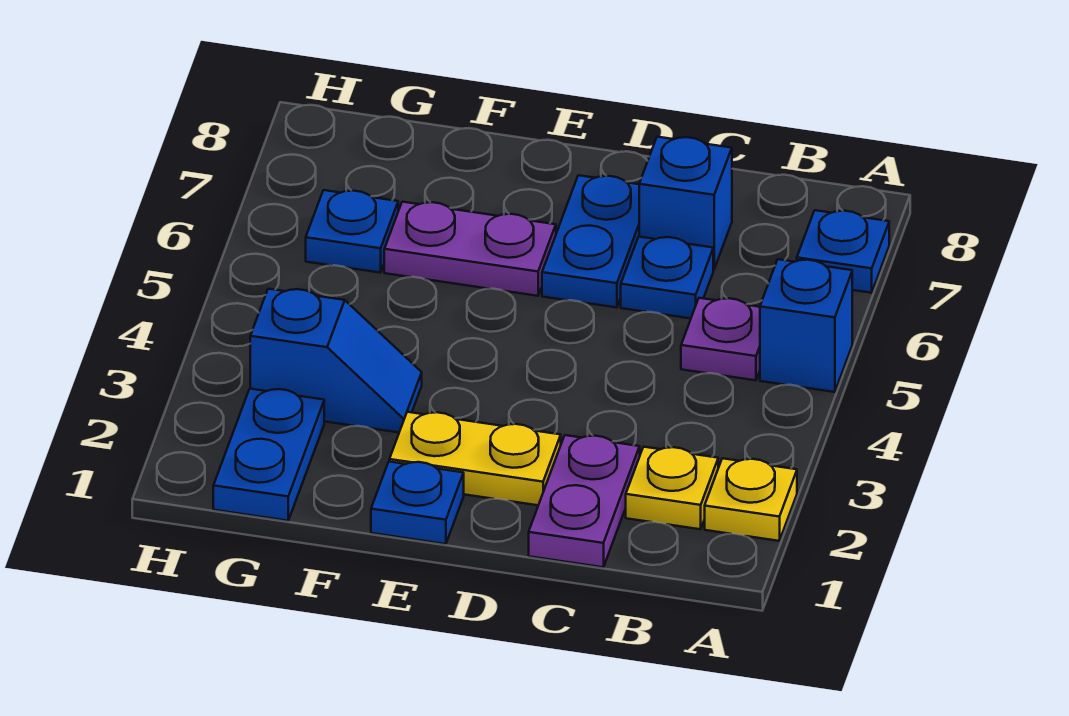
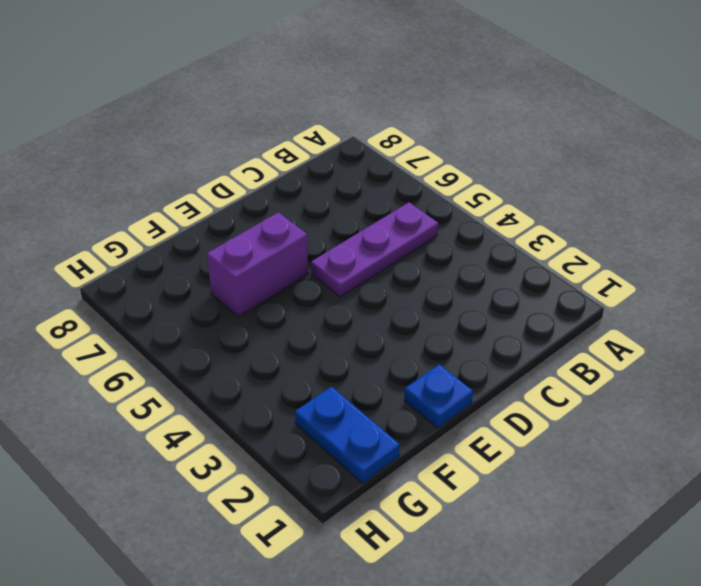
purple 1x3 plate [311,202,438,297] -> purple 1x1 plate [681,298,760,380]
purple 1x2 brick [207,212,308,317] -> purple 1x2 plate [384,202,556,296]
none -> yellow 1x1 plate [705,458,797,541]
none -> blue 1x1 brick [760,259,852,392]
none -> blue 1x1 plate [797,210,889,293]

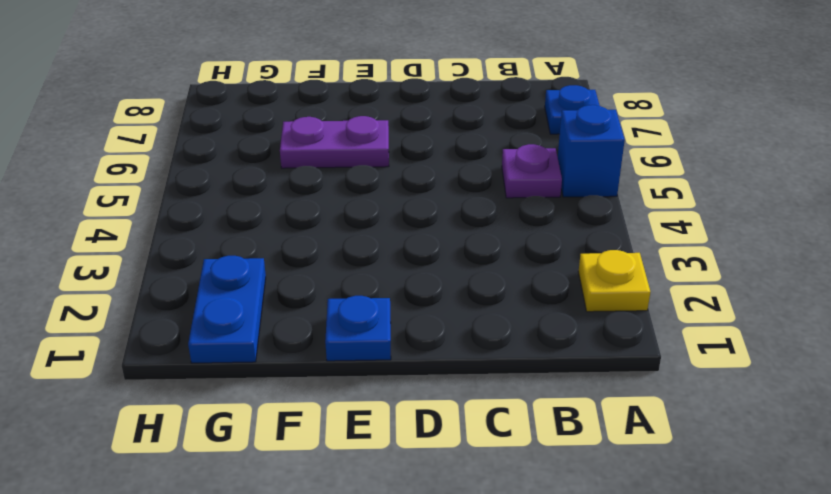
none -> yellow 1x1 plate [626,447,718,529]
none -> purple 1x2 plate [529,435,640,567]
none -> blue 1x1 plate [621,237,713,318]

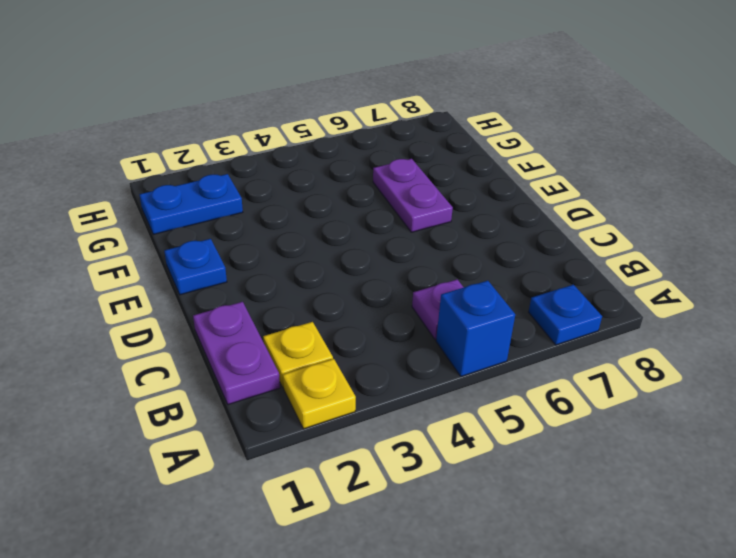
purple 1x2 plate [193,302,280,405] -> purple 1x2 plate turned to [529,435,640,567]
none -> blue 1x1 plate [621,237,713,318]
none -> blue 1x1 brick [639,137,732,269]
none -> yellow 1x2 plate [389,412,561,505]

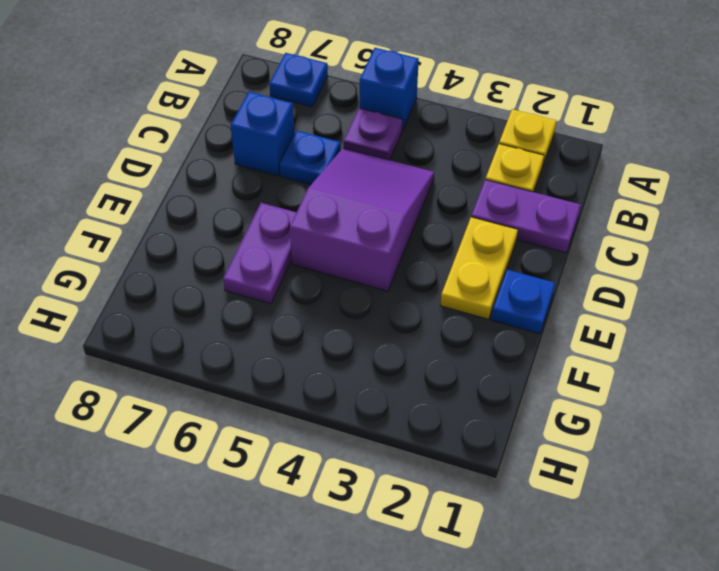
purple 2x3 slope [290,148,434,291] -> none
none -> blue 1x2 plate [542,175,639,308]
none -> blue 1x2 slope [250,289,422,432]
none -> blue 1x2 plate [213,389,324,521]

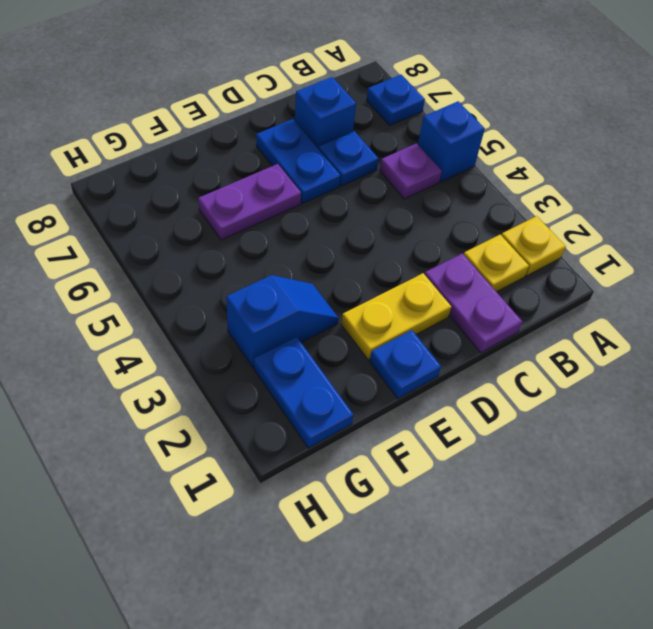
none -> blue 1x1 plate [306,190,398,273]

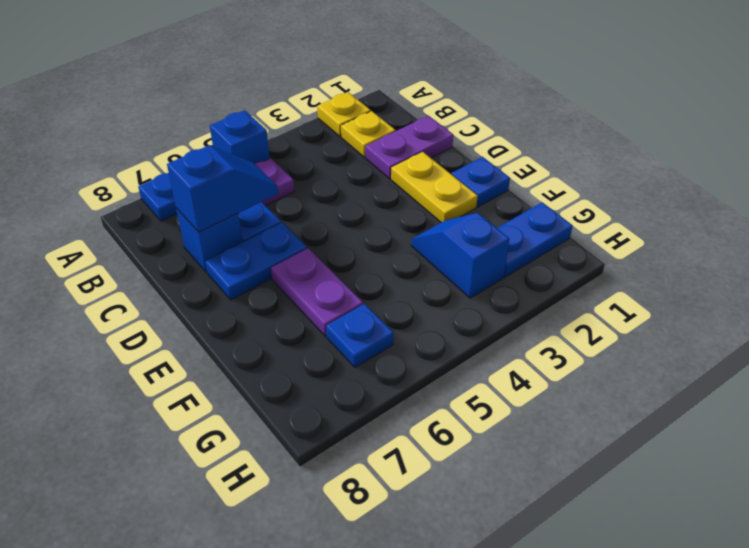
blue 1x2 slope [167,145,278,232] -> none

